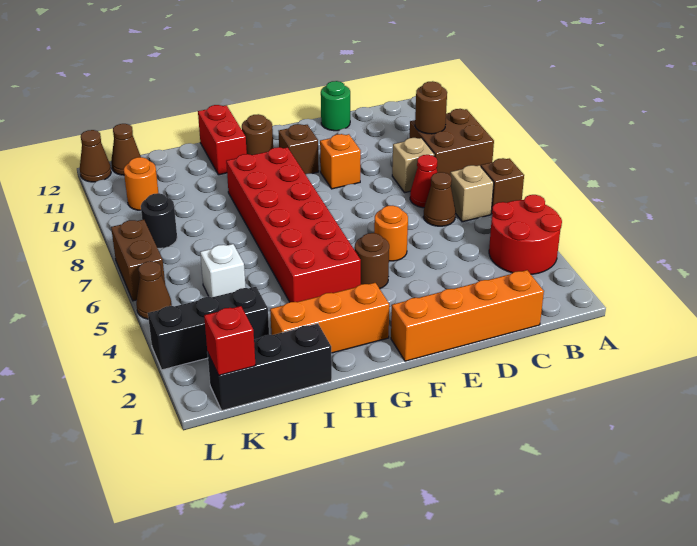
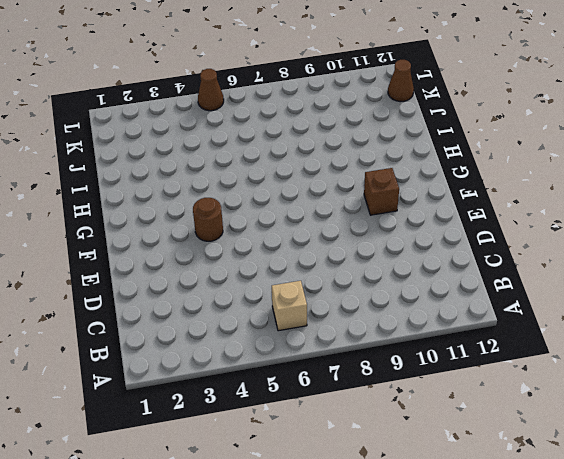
none -> red 2x2 round brick [489,195,562,274]
none -> brown 1x1 brick [481,158,524,213]
none -> brown 2x2 brick [410,109,494,175]

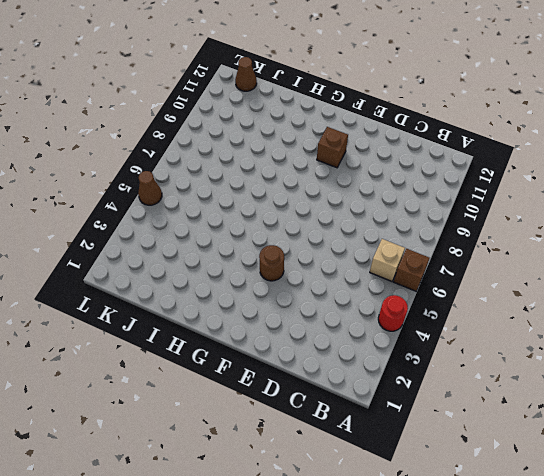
red 1x1 round brick [378,295,408,331] -> red 2x2 round brick [489,195,562,274]
none -> brown 2x2 brick [410,109,494,175]
none -> orange 1x4 brick [391,270,544,361]
none -> brown 1x1 cone [423,172,456,226]

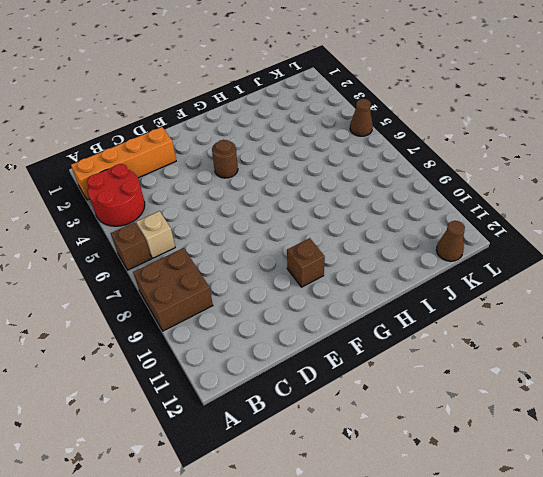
orange 1x4 brick [71,127,176,200] -> orange 1x4 brick moved to [391,270,544,361]
none -> brown 1x1 cone [423,172,456,226]
none -> red 1x1 cone [410,155,437,208]
none -> tan 1x1 brick [392,138,434,193]

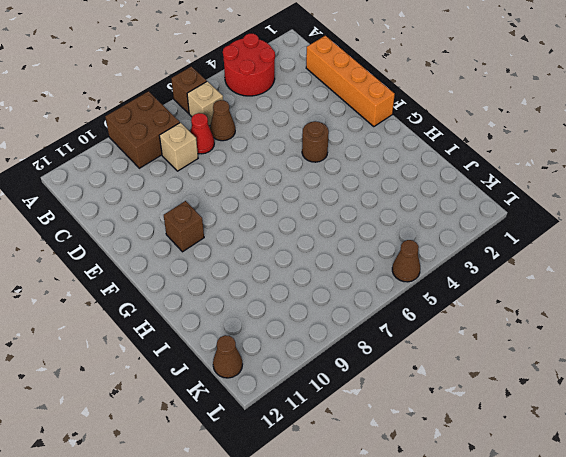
none -> green 1x1 round brick [321,81,350,131]
none -> orange 1x1 round brick [374,206,408,261]
none -> orange 1x1 brick [320,134,361,189]

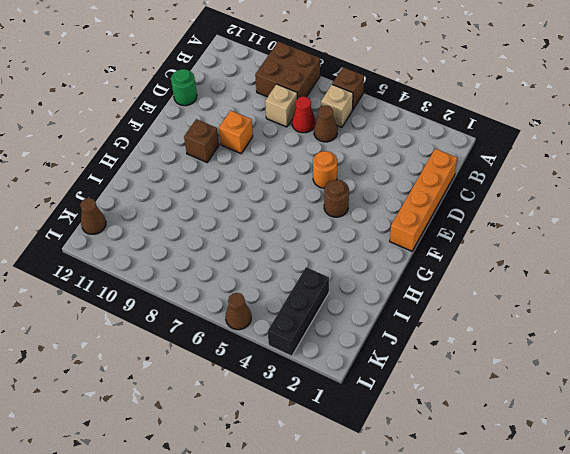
none -> red 2x2 round brick [489,195,562,274]
none -> orange 1x3 brick [270,283,389,353]
none -> red 2x6 brick [226,147,361,302]

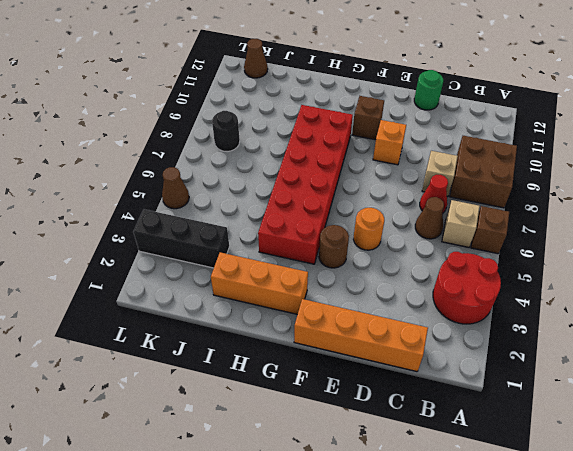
none -> brown 1x1 round brick [242,114,273,155]
none -> red 1x2 brick [198,105,247,175]
none -> black 1x3 brick [207,324,332,410]

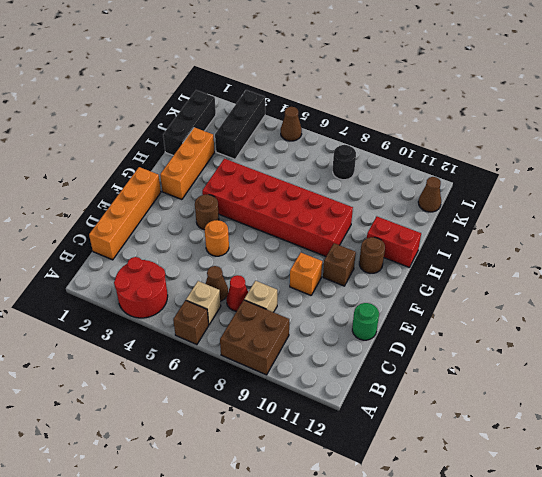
none -> white 1x1 brick [200,244,246,297]
none -> orange 1x1 round brick [124,157,158,210]
none -> brown 1x2 brick [111,220,165,301]

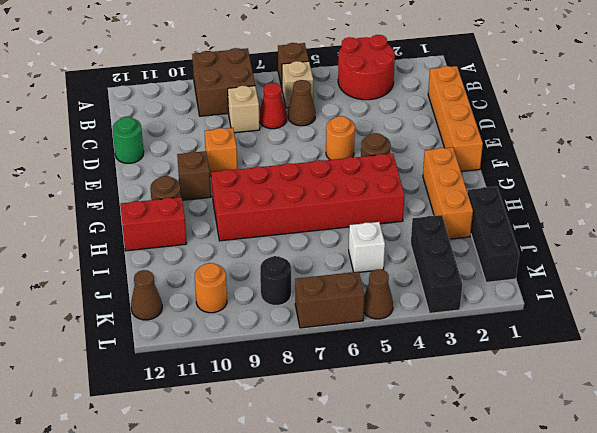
none -> brown 1x1 cone [80,130,111,182]
none -> brown 1x1 round brick [415,81,447,134]
none -> red 1x1 brick [204,306,256,375]

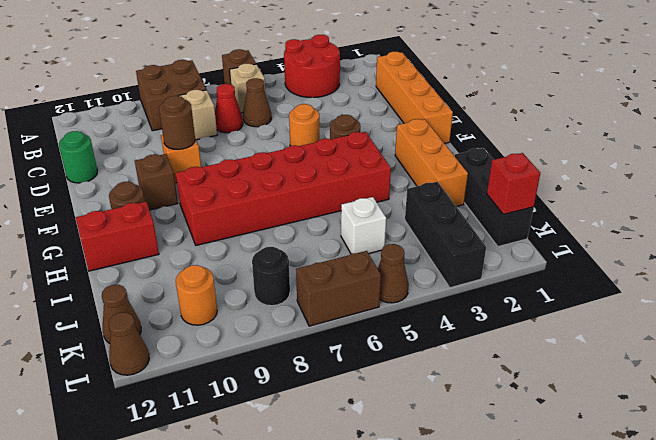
brown 1x1 round brick [159,96,195,150] -> brown 1x1 round brick moved to [415,81,447,134]

